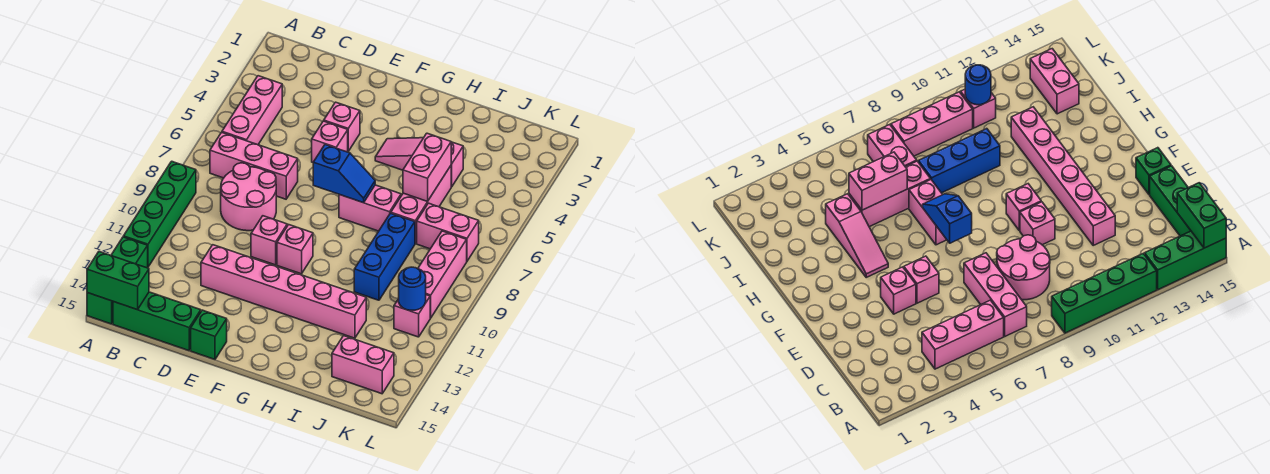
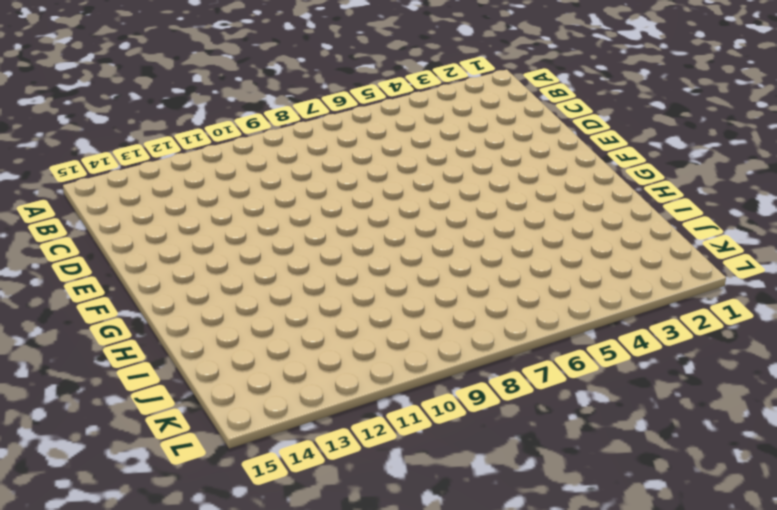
none -> green 1x4 brick [123,161,196,267]
none -> green 1x3 brick [87,237,148,324]
none -> pink 1x3 brick [222,76,282,145]

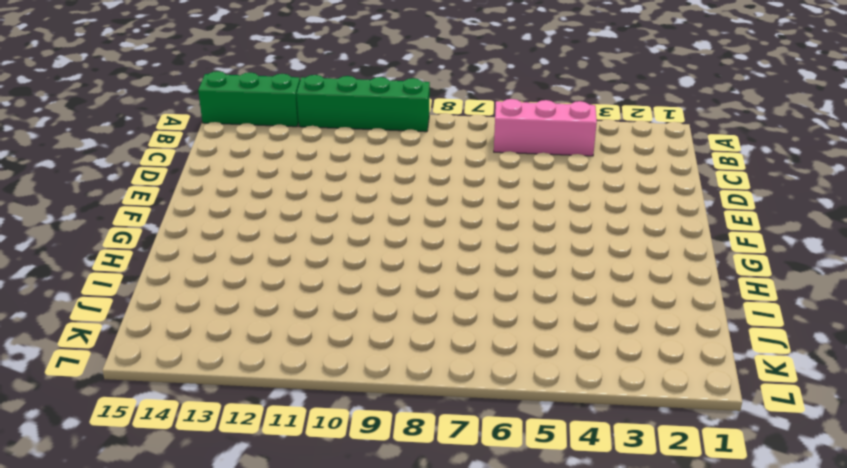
none -> pink 1x3 brick [210,132,298,199]
none -> green 1x3 brick [113,292,201,351]
none -> pink 2x2 round brick [221,163,276,231]

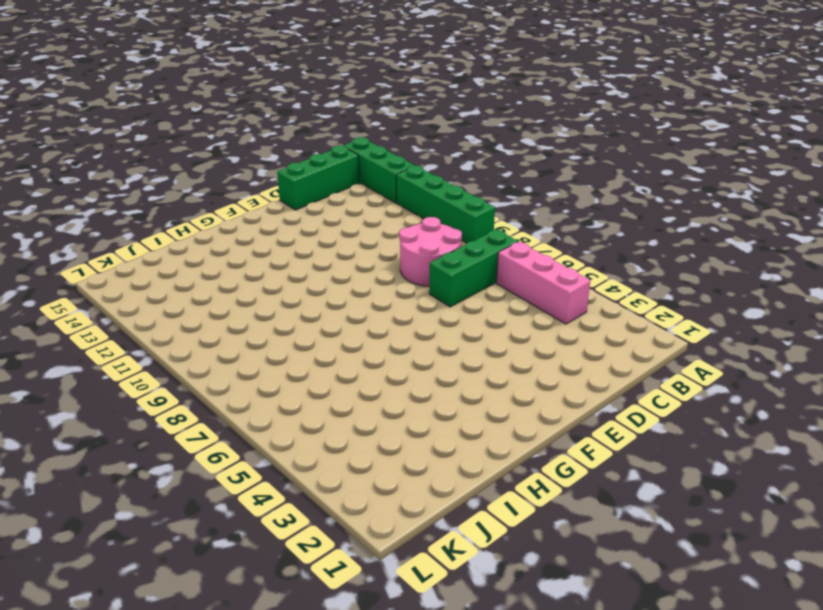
green 1x3 brick [429,230,518,307] -> pink 1x3 brick [210,132,298,199]
none -> pink 1x6 brick [201,245,366,338]
none -> pink 1x1 brick [324,102,360,151]
none -> pink 1x1 brick [312,121,348,162]

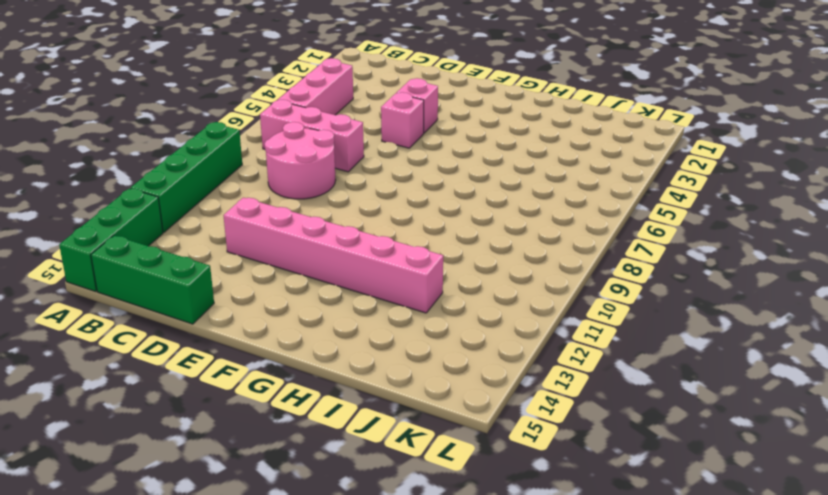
none -> pink 1x1 brick [251,216,287,265]
none -> green 1x1 brick [191,310,227,359]
none -> pink 1x1 brick [277,225,313,274]

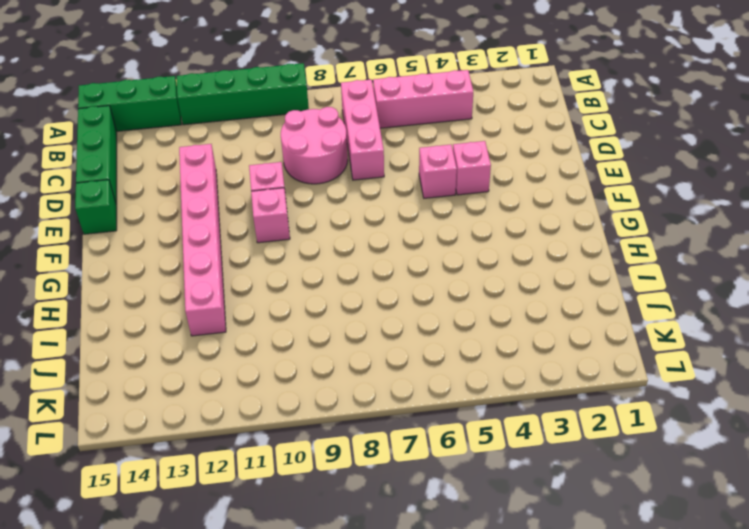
none -> pink 1x3 slope [375,138,463,187]
none -> pink 1x2 brick [339,185,401,231]
none -> pink 1x3 brick [391,166,451,243]

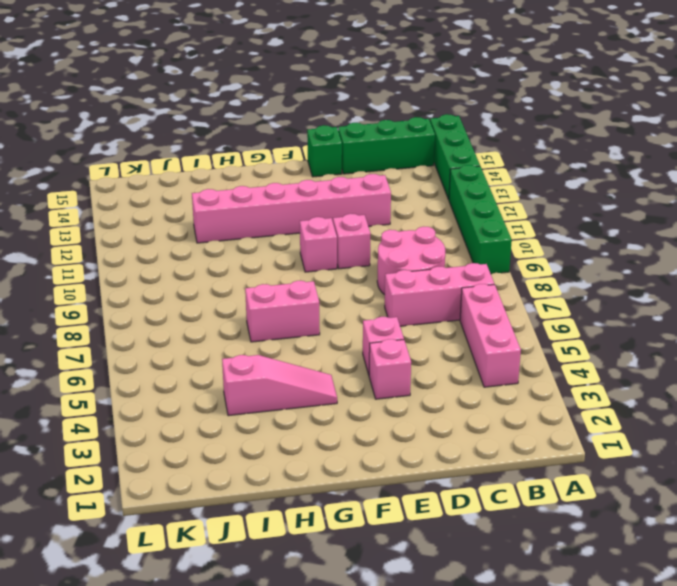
none -> pink 1x3 brick [391,166,451,243]
none -> blue 1x3 brick [354,213,415,300]
none -> pink 1x2 brick [417,203,479,261]

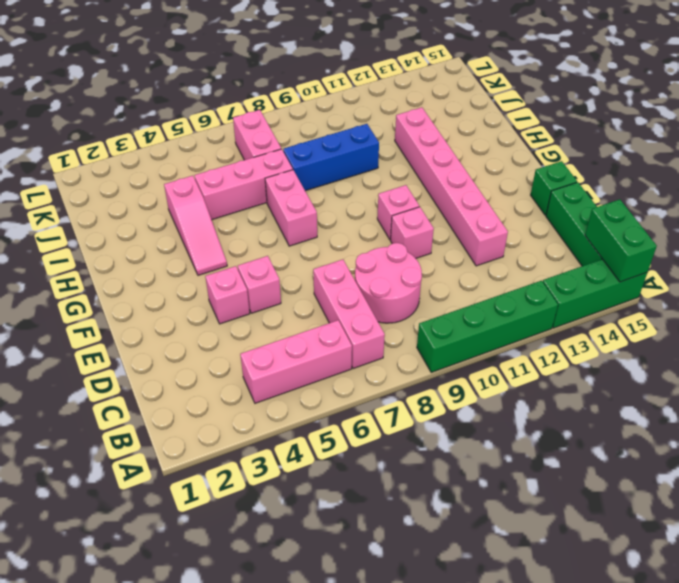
none -> pink 1x2 brick [332,336,394,394]
none -> pink 1x3 brick [418,231,467,318]
none -> pink 1x1 brick [394,295,430,337]

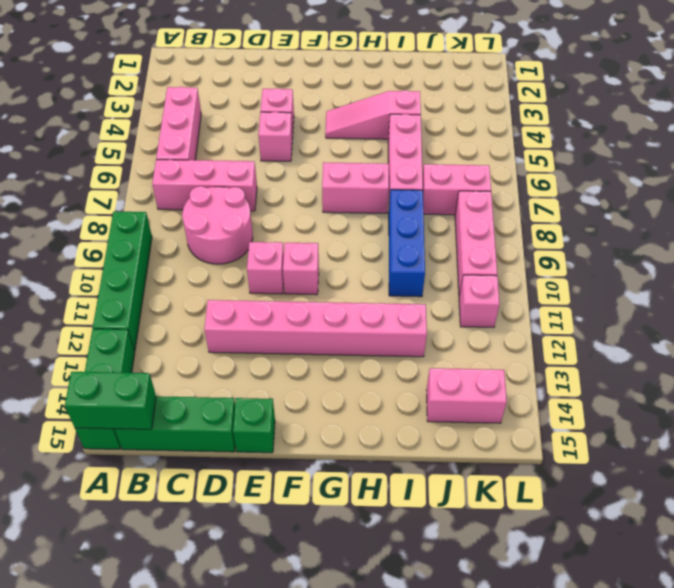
none -> blue 1x2 slope [313,145,375,203]
none -> pink 1x2 brick [403,133,451,201]
none -> blue 1x1 round brick [399,267,426,310]

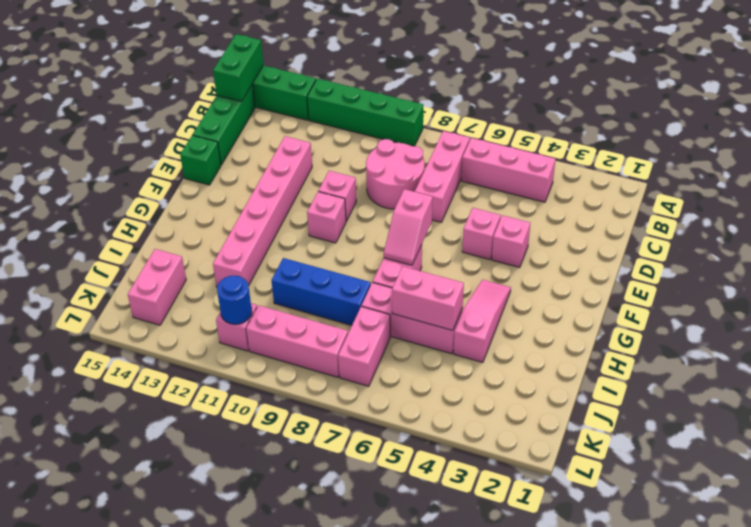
pink 1x2 slope [384,189,433,265] -> blue 1x2 slope [313,145,375,203]

